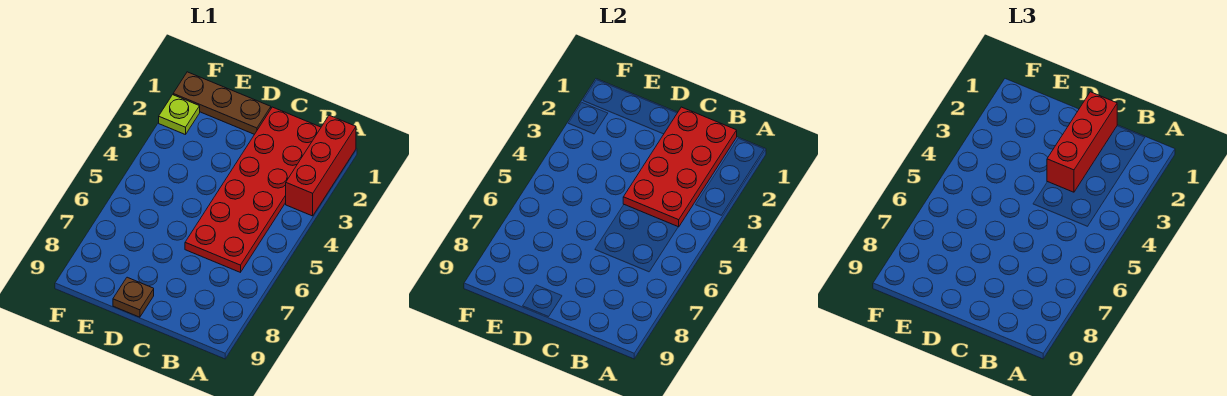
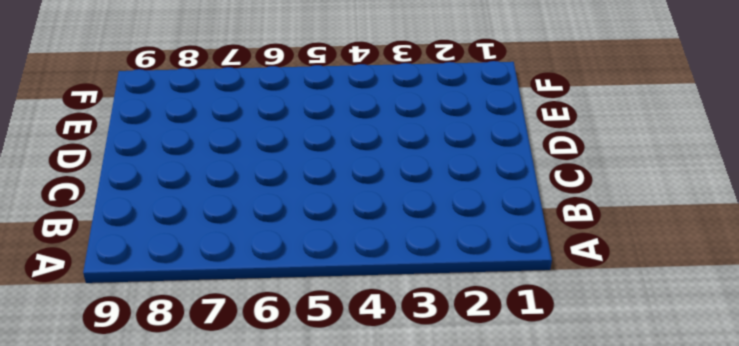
none -> red 1x3 brick [286,115,356,216]
none -> red 2x6 plate [185,107,321,272]

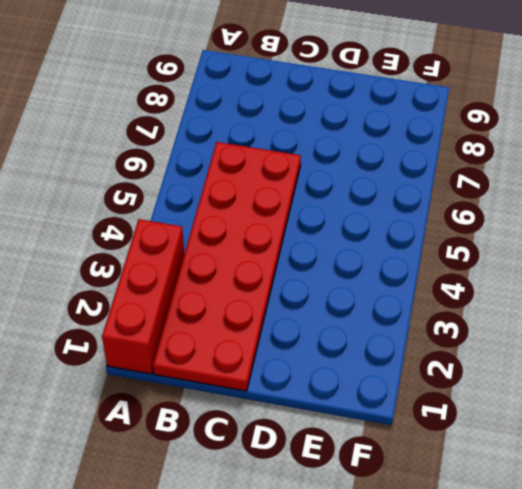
none -> brown 1x3 plate [173,72,271,134]
none -> brown 1x1 plate [113,277,154,317]

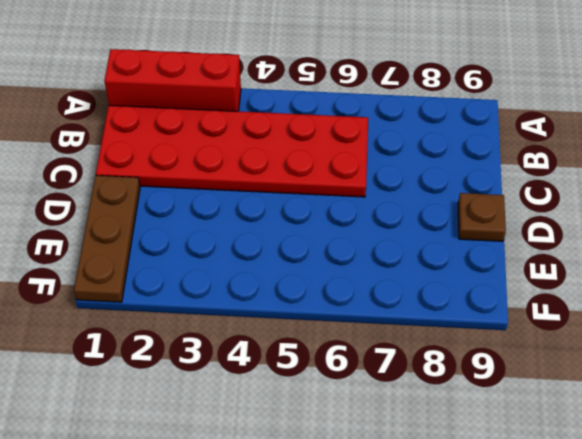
none -> lime 1x1 plate [159,95,200,135]
none -> red 2x4 plate [623,107,737,227]

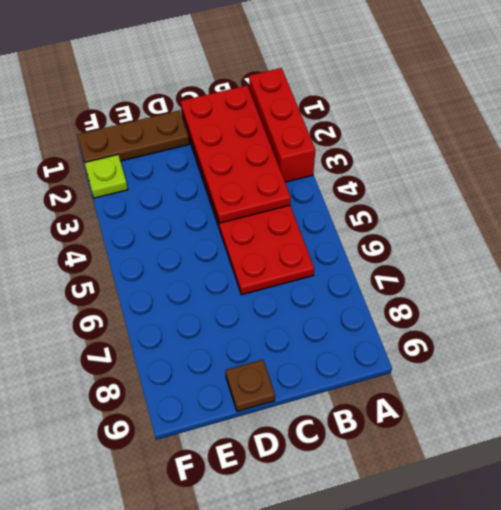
none -> red 1x3 brick [1047,92,1117,192]

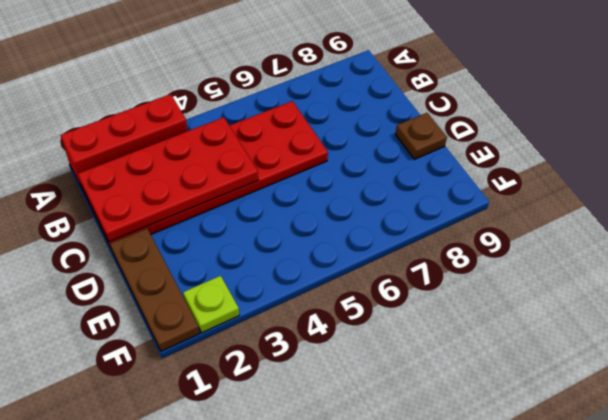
none -> red 1x3 brick [1047,92,1117,192]

